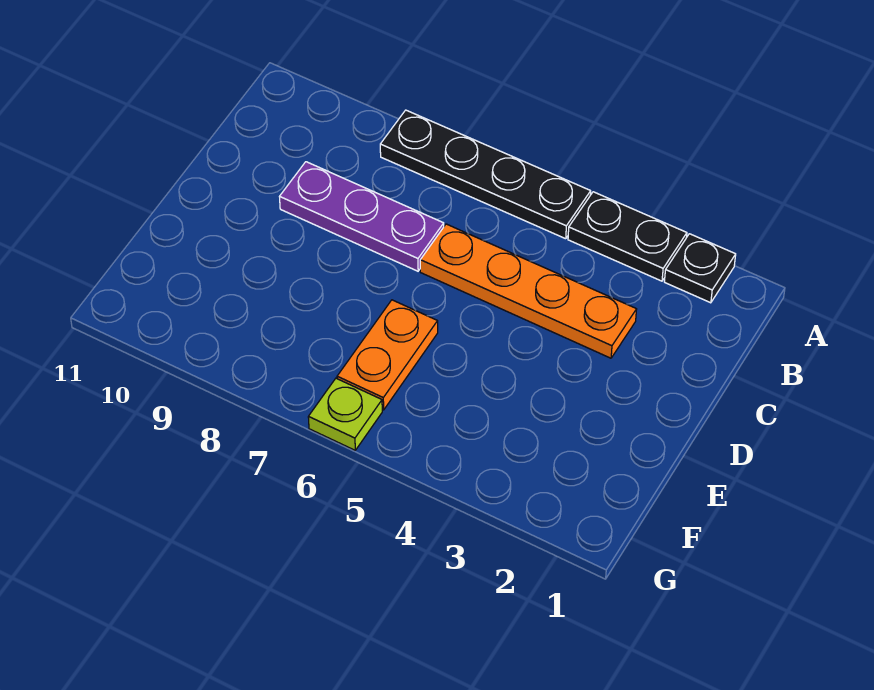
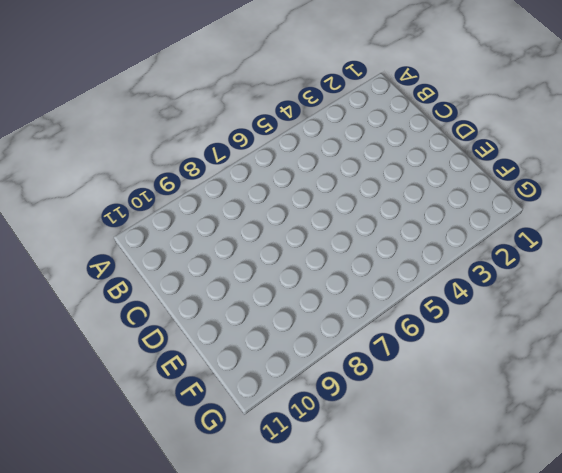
none -> black 1x1 plate [664,234,736,303]
none -> black 1x2 plate [568,192,687,281]

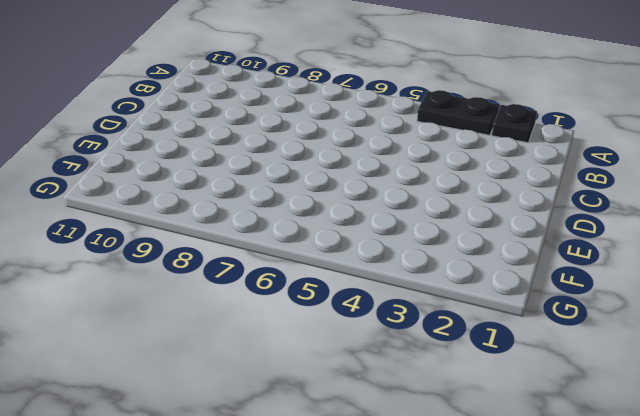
none -> black 1x4 plate [380,110,591,239]
none -> orange 1x4 plate [420,224,637,358]

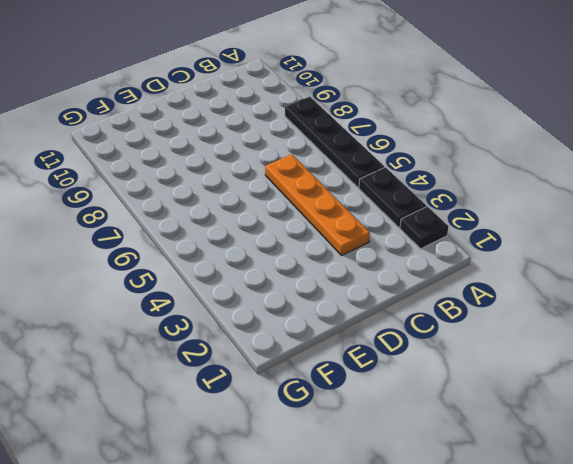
none -> purple 1x3 plate [279,162,444,271]
none -> orange 1x2 plate [337,300,438,410]

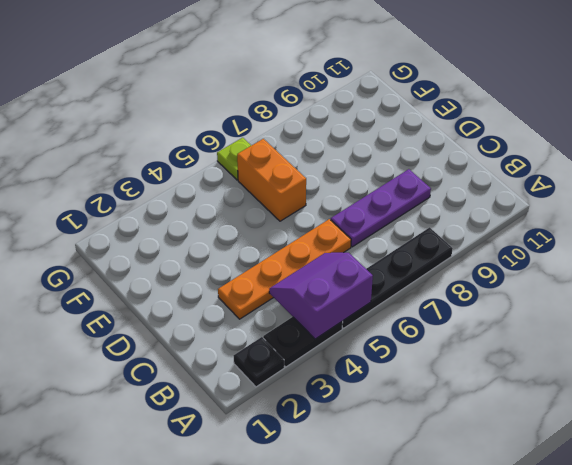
purple 2x2 slope [269,253,373,339] -> none
orange 1x2 brick [237,139,306,221] -> orange 1x2 plate [337,300,438,410]

